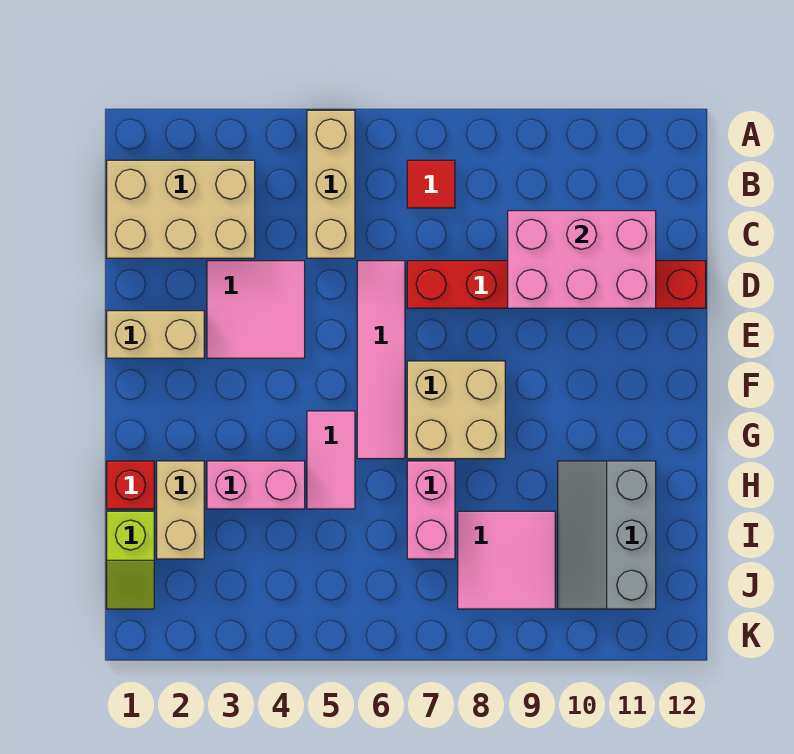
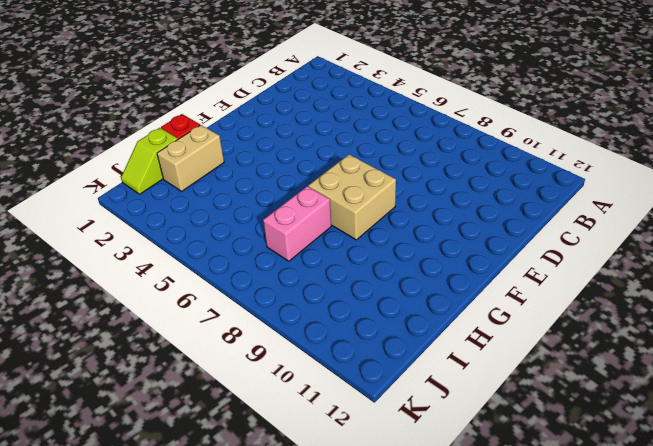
none -> tan 1x3 brick [307,110,355,258]
none -> tan 2x3 brick [107,160,255,258]
none -> red 1x1 tile [407,160,455,208]

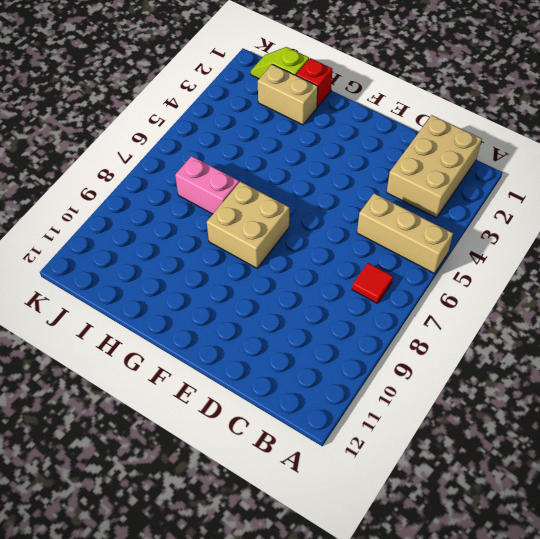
none -> pink 2x2 tile [207,261,305,358]
none -> pink 1x4 tile [357,261,405,459]
none -> red 1x6 brick [407,261,706,308]

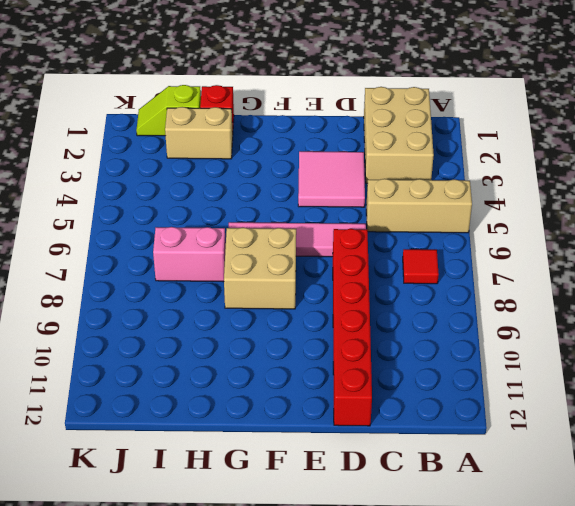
none -> tan 1x2 brick [107,311,204,358]
none -> pink 1x2 tile [307,411,355,509]
none -> pink 1x2 brick [207,461,305,509]

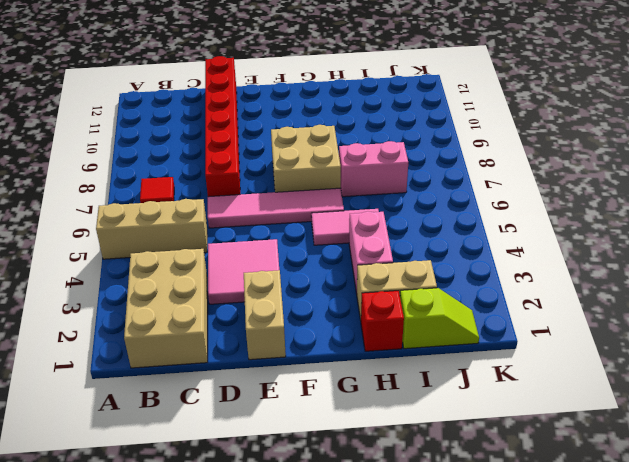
none -> grey 2x3 slope [558,461,656,609]
none -> pink 2x2 tile [458,511,555,609]
none -> pink 2x3 brick [508,211,656,308]

